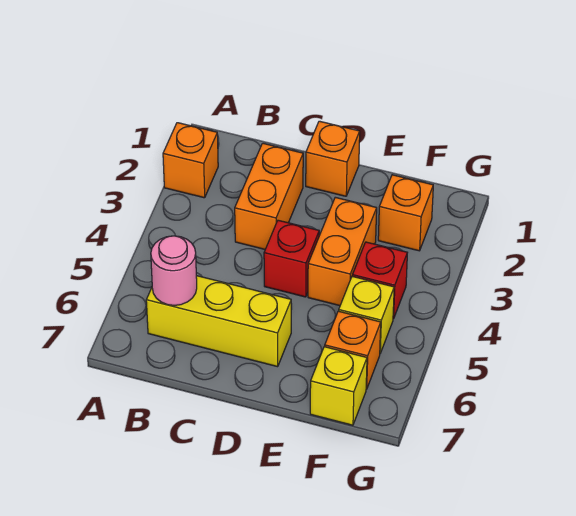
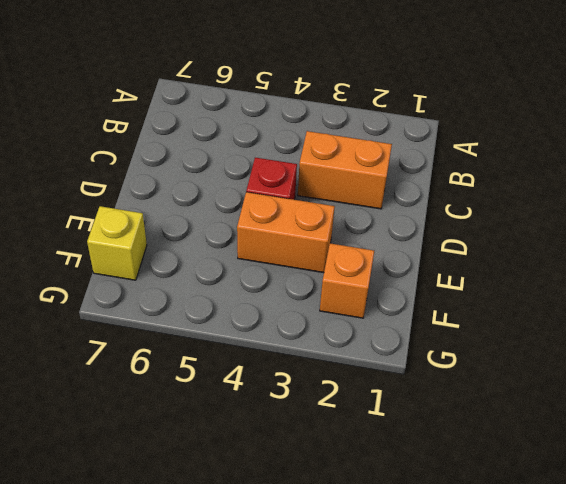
none -> orange 1x1 brick [163,123,218,198]
none -> yellow 1x3 brick [146,276,291,367]
none -> orange 1x1 brick [306,121,360,196]

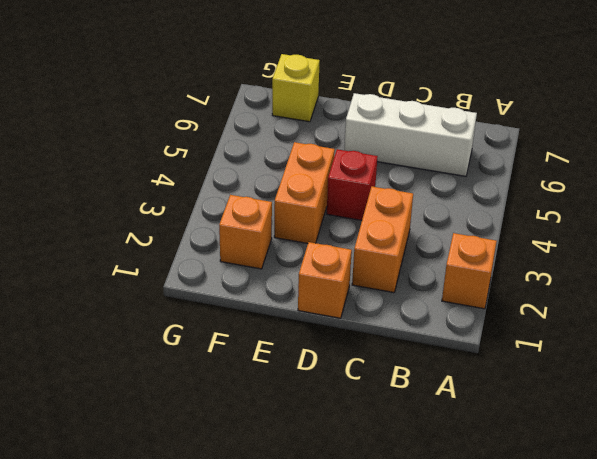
white 1x3 brick [344,93,477,176] -> yellow 1x3 brick [146,276,291,367]
none -> red 1x1 brick [352,242,407,319]
none -> yellow 1x1 brick [339,276,394,353]
none -> orange 1x1 brick [325,311,381,389]

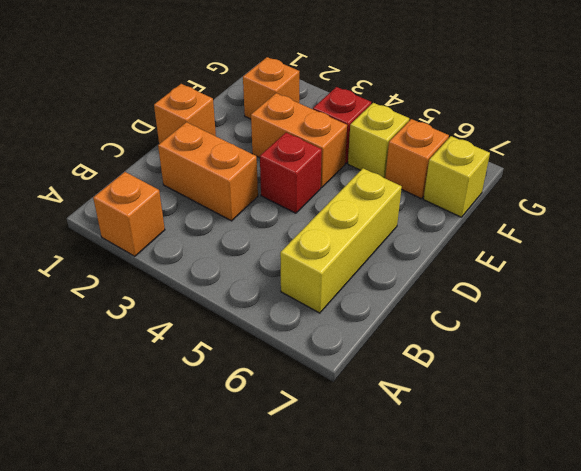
none -> pink 1x1 round brick [151,236,197,305]

